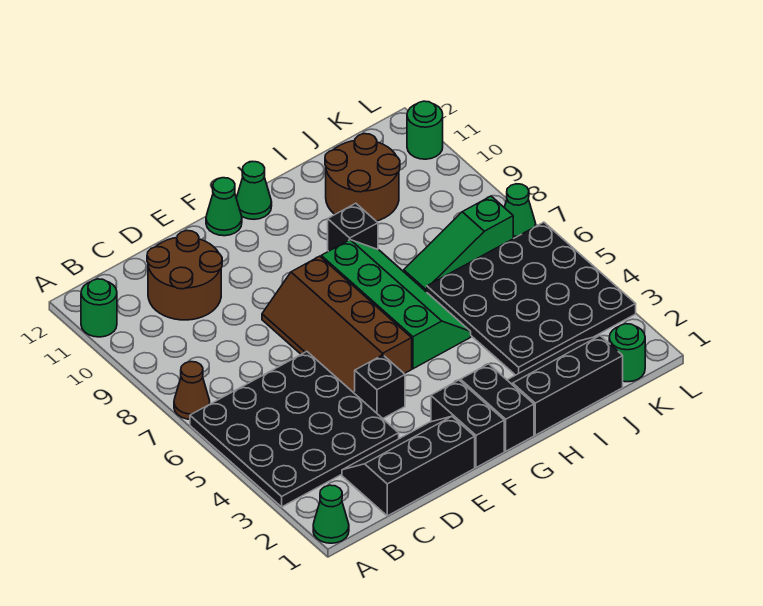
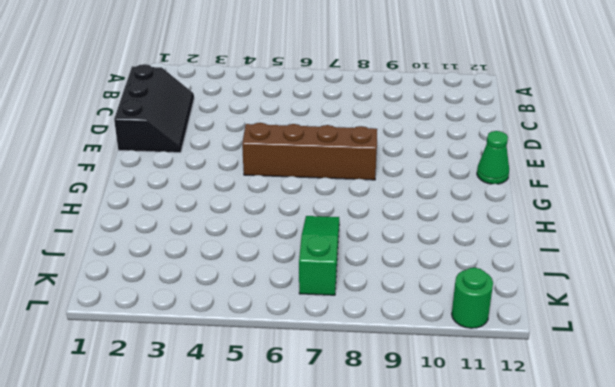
none -> green 1x1 cone [313,485,349,543]
none -> black 4x4 plate [190,352,399,507]
none -> brown 1x1 cone [174,362,210,419]

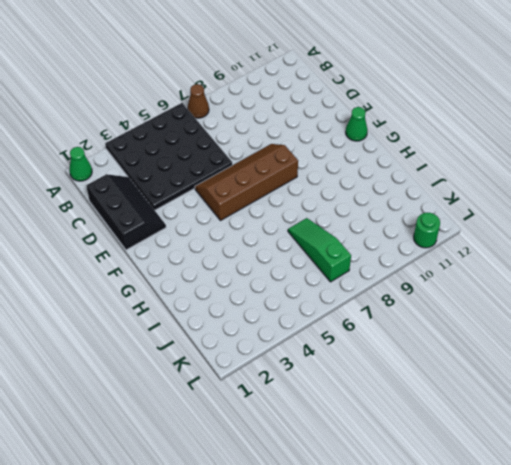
none -> green 1x1 round brick [81,279,117,337]
none -> brown 2x2 round brick [147,231,222,320]
none -> black 1x1 brick [355,355,405,418]

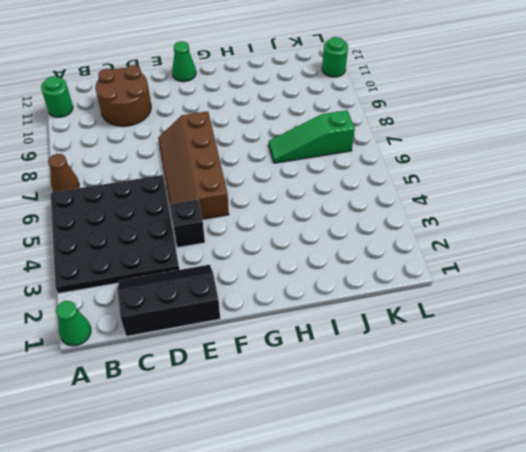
none -> black 1x2 brick [431,380,504,467]
none -> black 1x2 brick [460,364,534,451]
none -> green 2x4 slope [321,240,471,369]

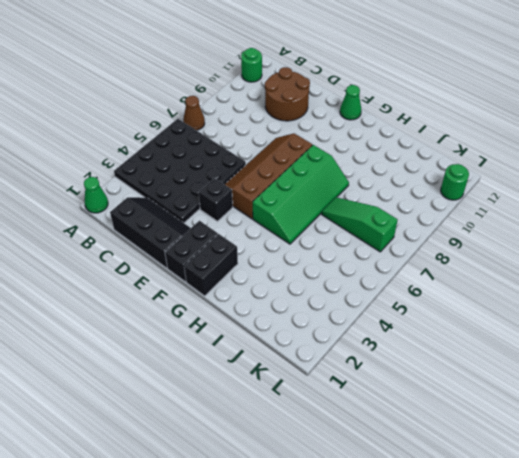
none -> green 1x1 cone [236,161,272,219]
none -> black 2x3 slope [507,336,623,435]
none -> black 1x1 brick [328,203,378,251]

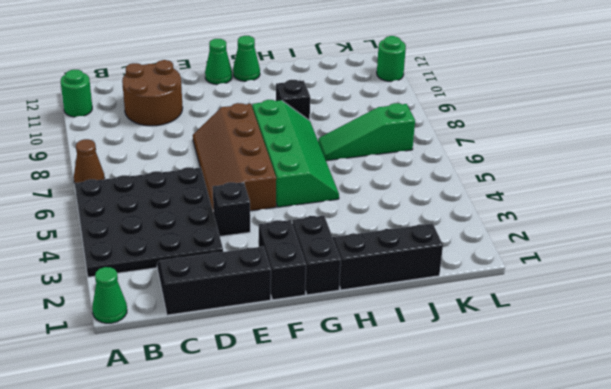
none -> black 4x4 plate [427,222,636,375]
none -> brown 2x2 round brick [325,134,400,221]
none -> green 1x1 round brick [609,324,645,382]

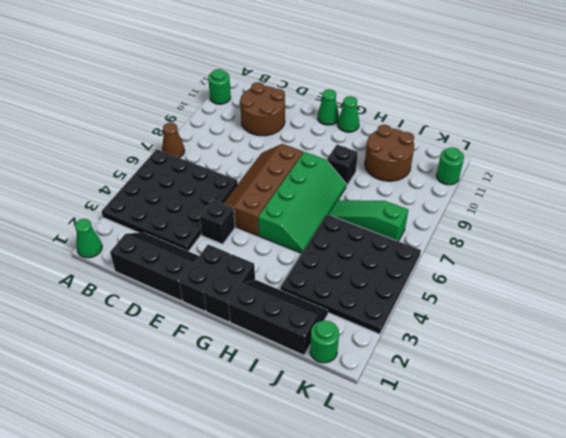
none -> green 1x1 cone [504,184,536,239]

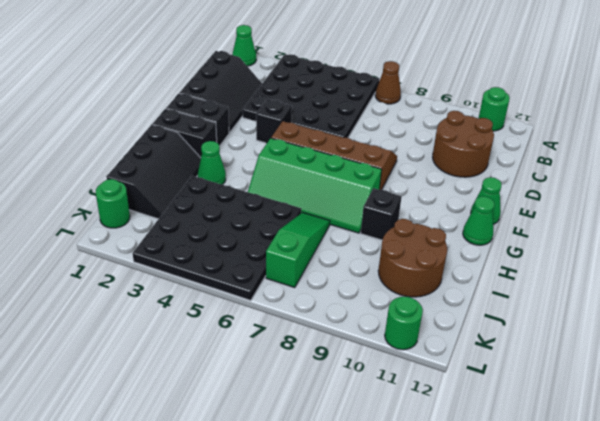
green 1x1 cone [198,141,226,185] -> green 1x1 cone moved to [504,184,536,239]

